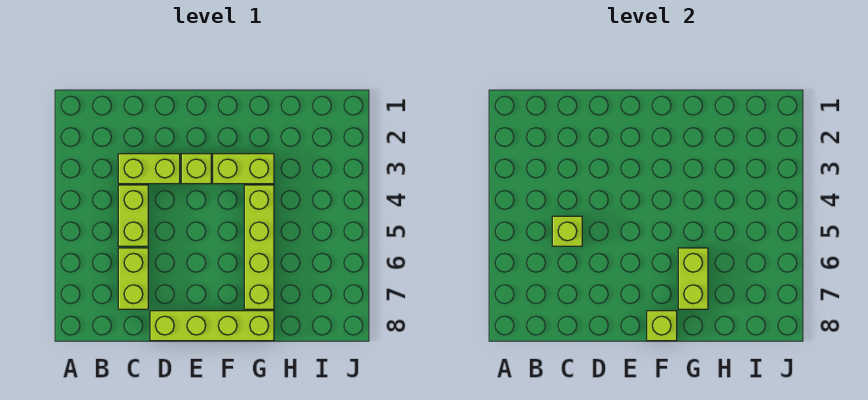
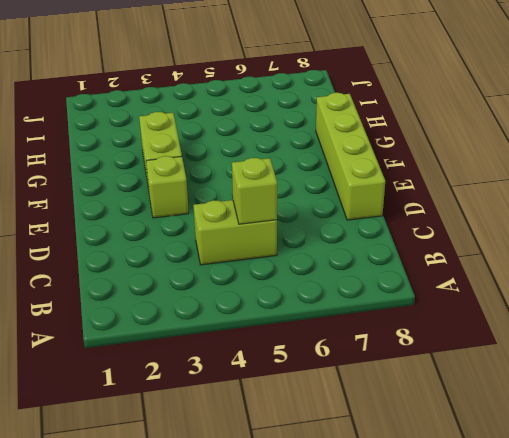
none -> lime 1x2 brick [118,154,180,184]
none -> lime 1x2 brick [118,248,148,309]

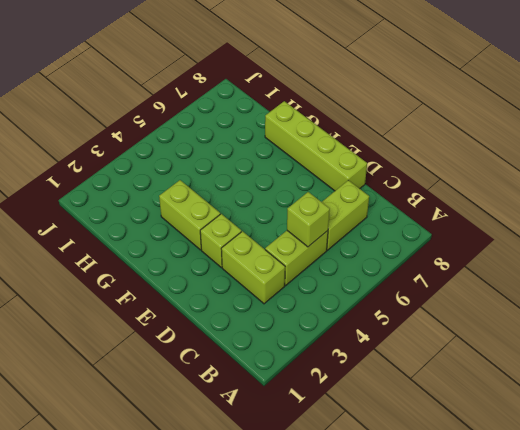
none -> lime 1x4 brick [244,185,274,309]
none -> lime 1x1 brick [647,311,677,341]

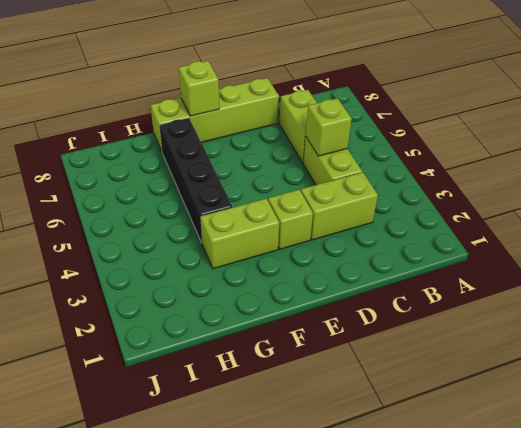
black 1x4 brick [159,118,233,243] -> lime 1x4 brick [244,185,274,309]
none -> lime 1x2 brick [678,248,708,309]

